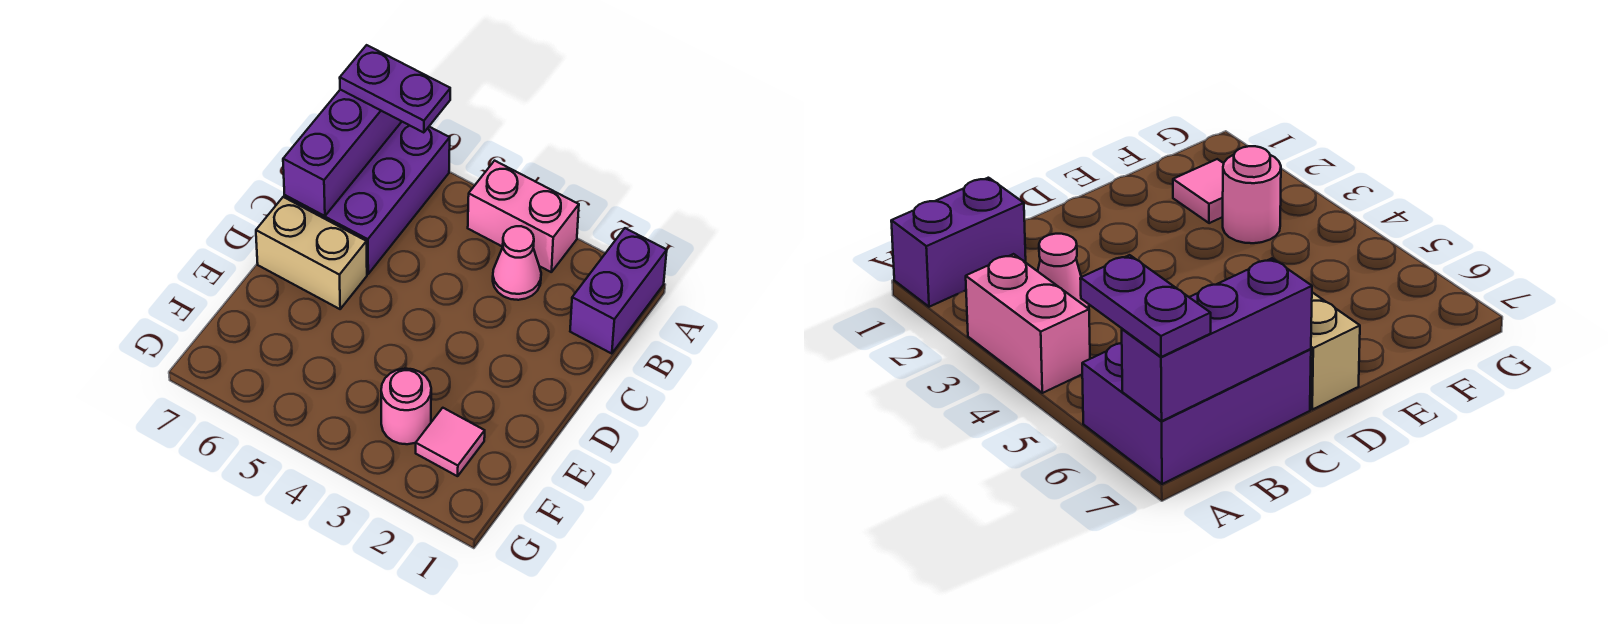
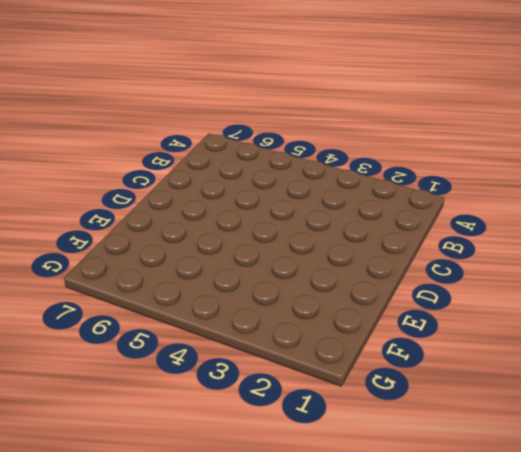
none -> purple 1x2 brick [570,228,667,354]
none -> pink 1x2 brick [468,161,579,272]

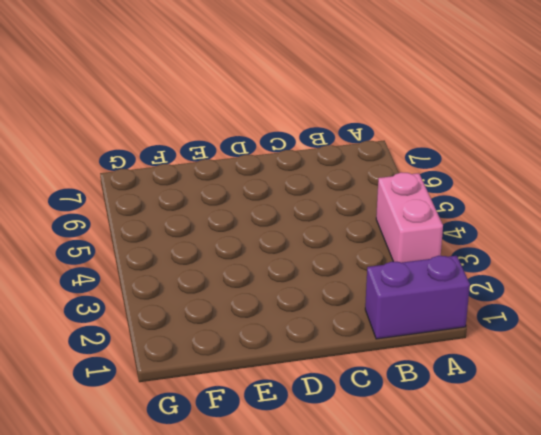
none -> purple 2x3 brick [285,122,450,274]
none -> pink 1x1 cone [493,226,541,300]

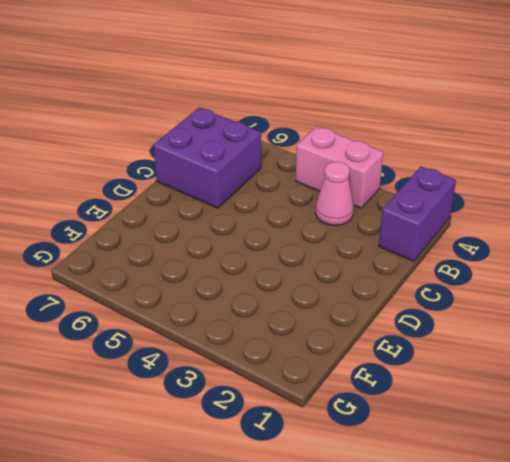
purple 2x2 brick [154,108,261,208] -> purple 2x3 brick [285,122,450,274]
none -> tan 1x2 brick [256,197,367,309]
none -> pink 1x1 tile [416,408,485,476]

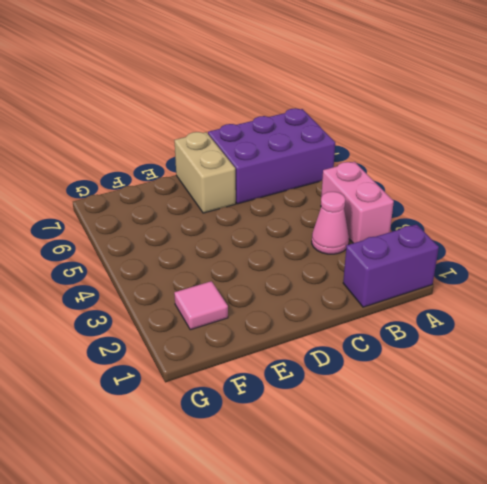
none -> pink 1x1 round brick [381,369,431,444]
none -> purple 1x3 brick [283,90,402,216]

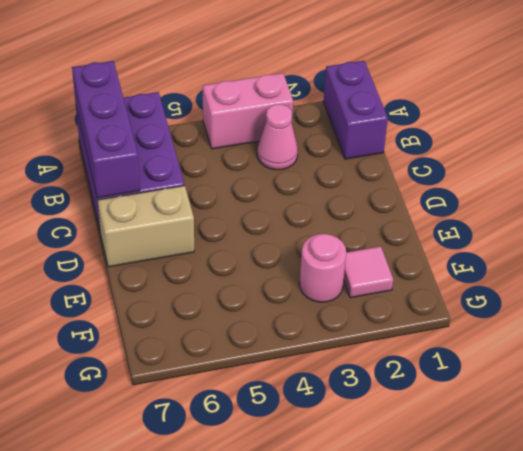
none -> purple 1x2 plate [340,45,450,133]

